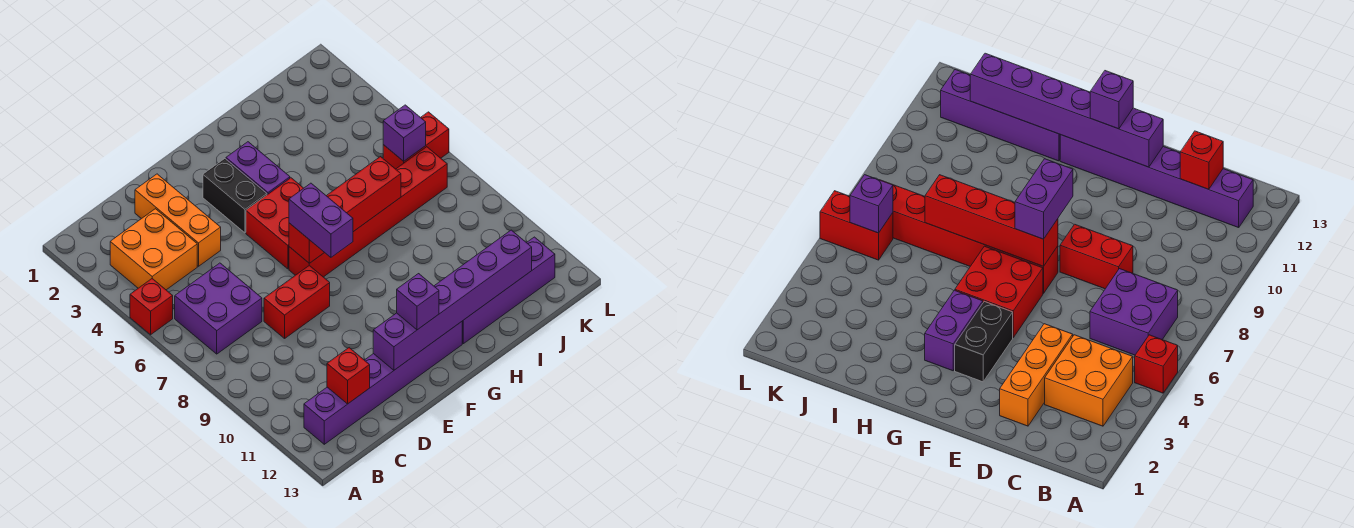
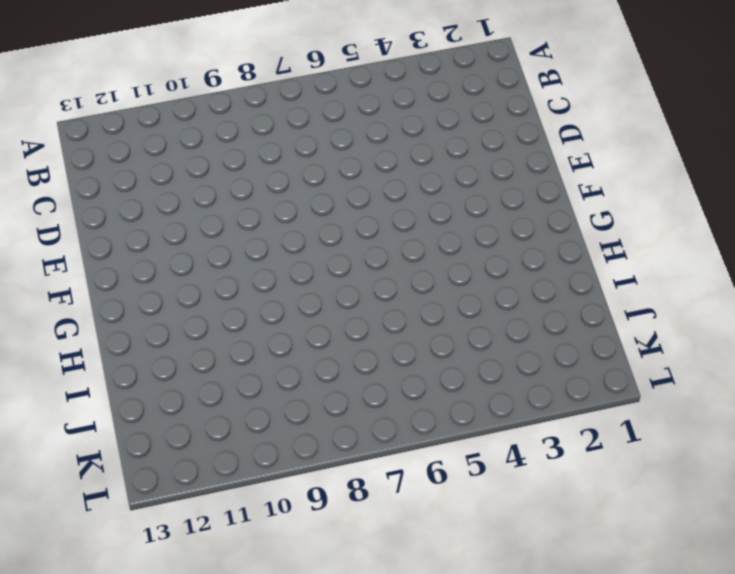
none -> red 1x1 brick [130,279,173,335]
none -> orange 2x2 brick [110,209,197,290]
none -> purple 2x2 brick [175,263,262,354]

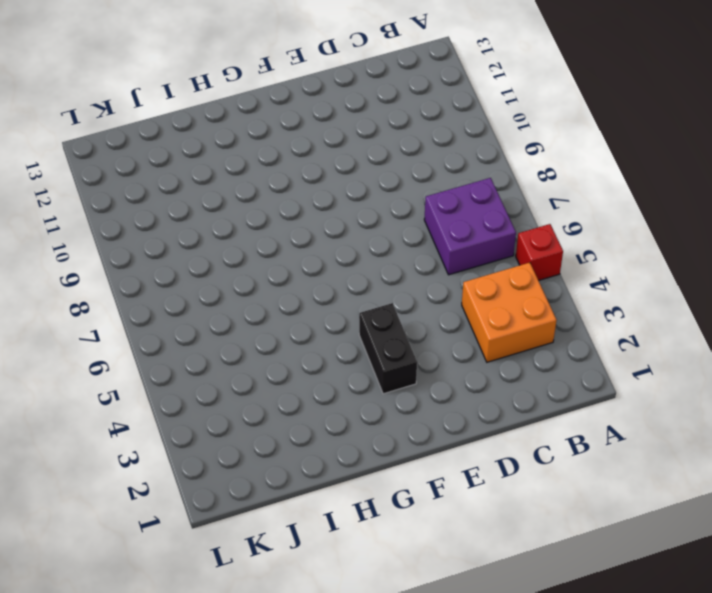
none -> purple 1x6 brick [304,322,462,444]
none -> orange 1x3 brick [135,174,221,266]
none -> red 1x2 brick [264,265,330,338]

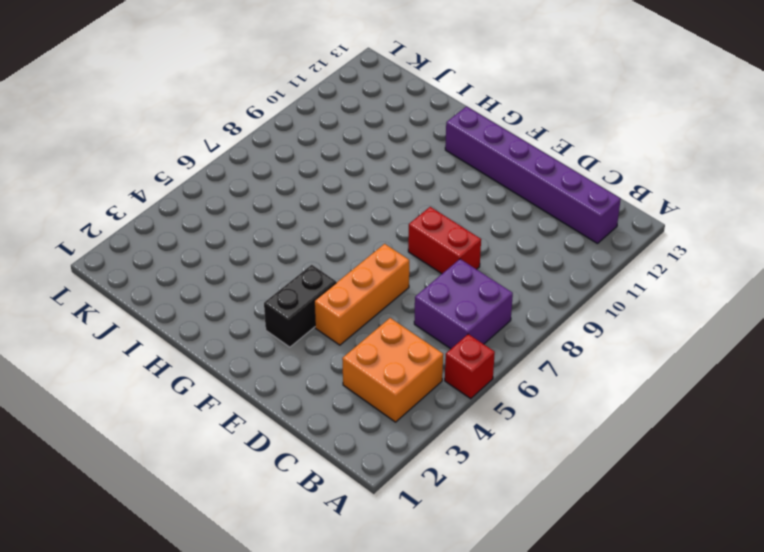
orange 1x3 brick [314,244,409,345] -> orange 1x3 brick moved to [135,174,221,266]
none -> red 2x2 brick [246,178,303,269]
none -> red 1x6 brick [289,147,447,277]
none -> purple 1x2 brick [226,142,290,195]

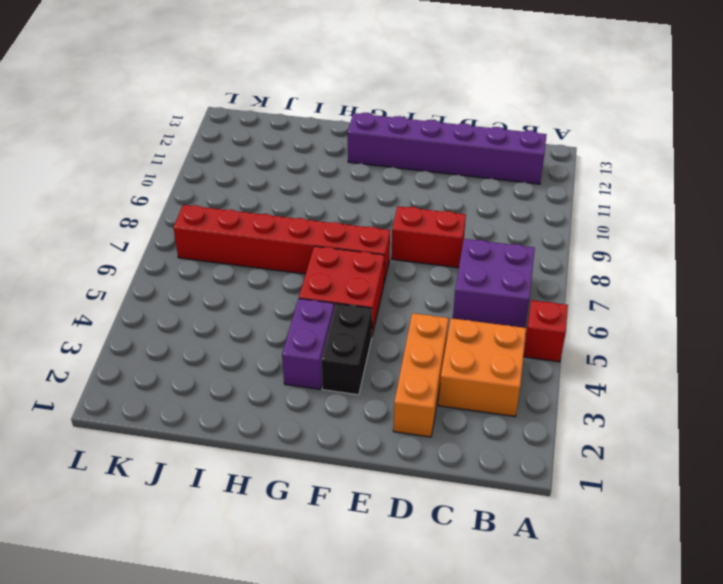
none -> purple 1x4 brick [462,237,555,344]
none -> red 1x2 brick [383,112,449,169]
none -> red 1x1 brick [327,348,370,404]

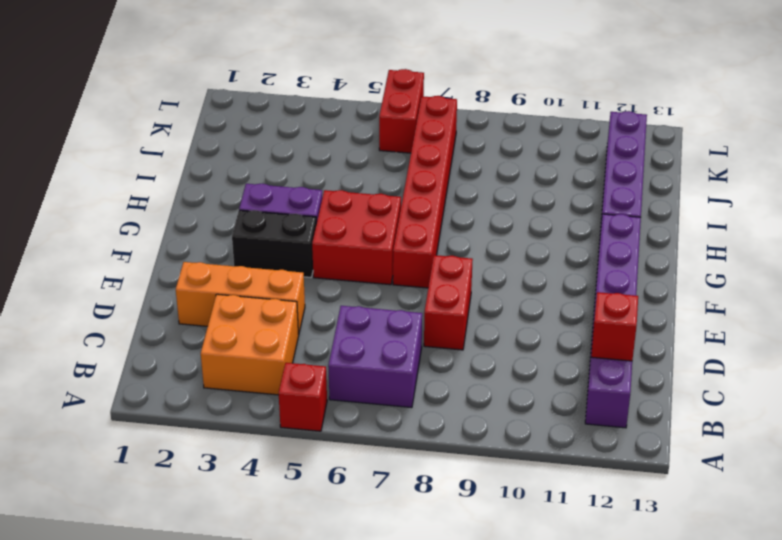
none -> purple 1x6 brick [373,230,532,370]
none -> red 1x4 brick [289,157,401,263]
none -> purple 1x1 brick [383,105,426,161]

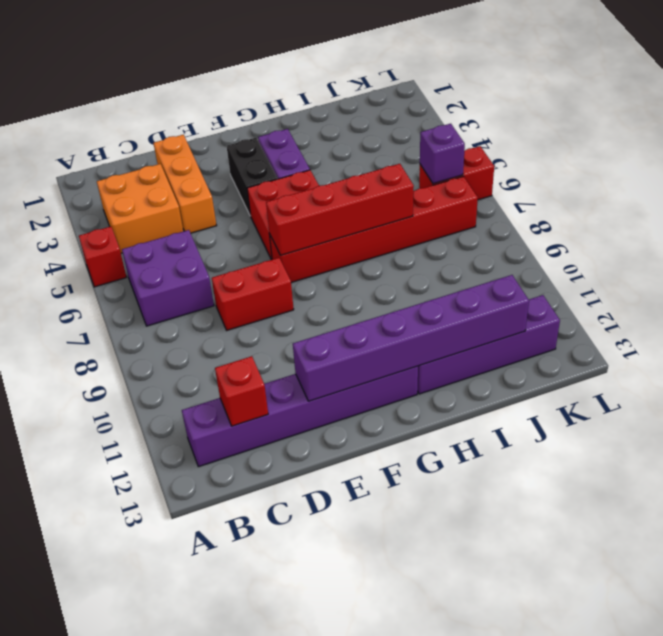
none -> purple 1x2 brick [289,183,353,257]
none -> purple 1x1 brick [397,274,439,330]

